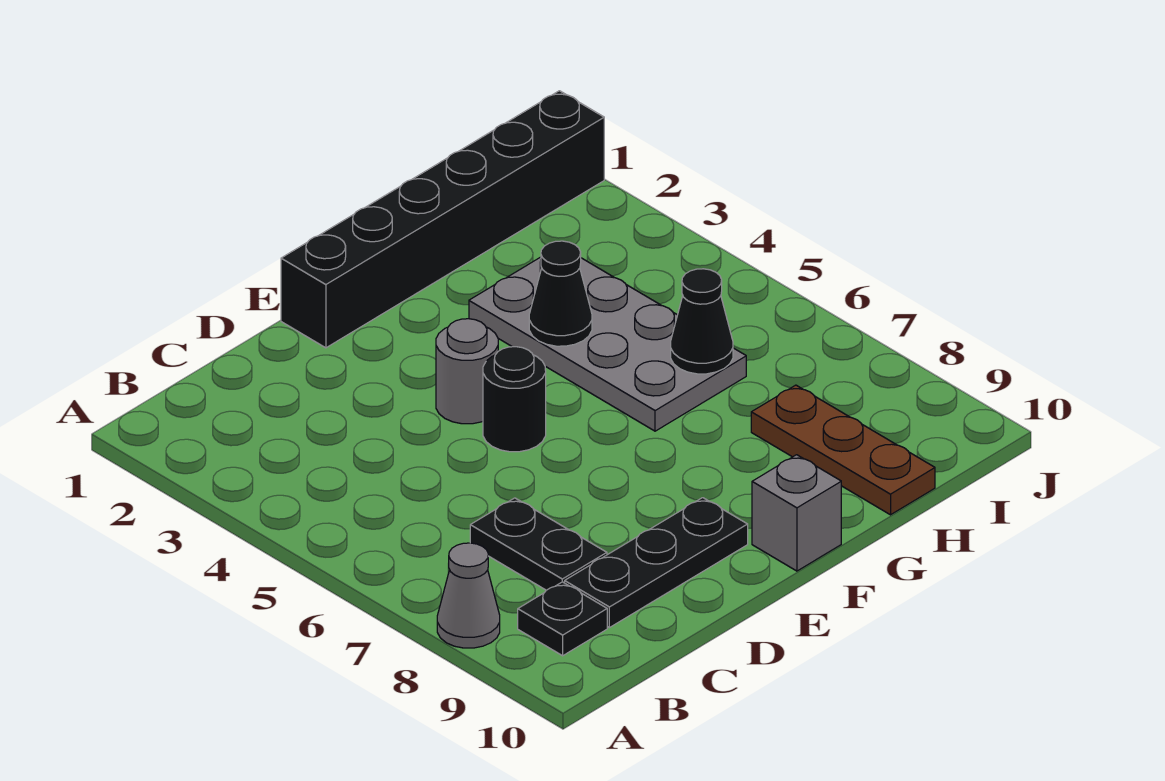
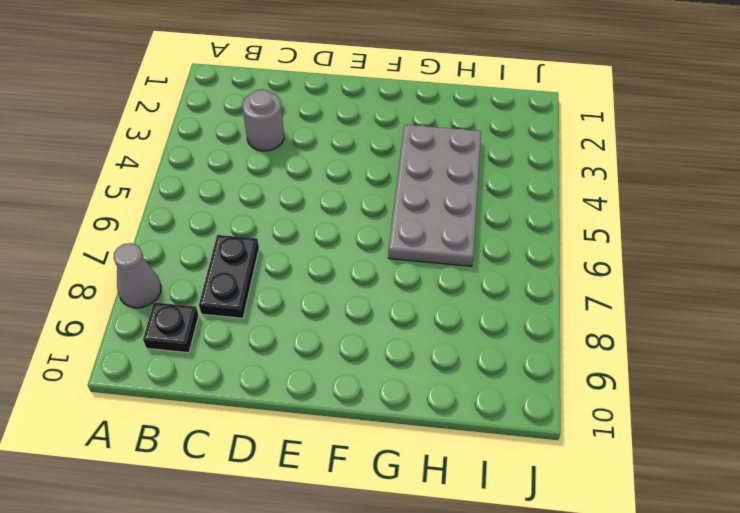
grey 1x1 round brick [242,89,284,151] -> grey 1x1 round brick moved to [436,319,498,424]
none -> black 1x3 plate [565,498,748,628]
none -> black 1x6 brick [281,91,604,348]
none -> black 1x1 round brick [483,347,546,452]

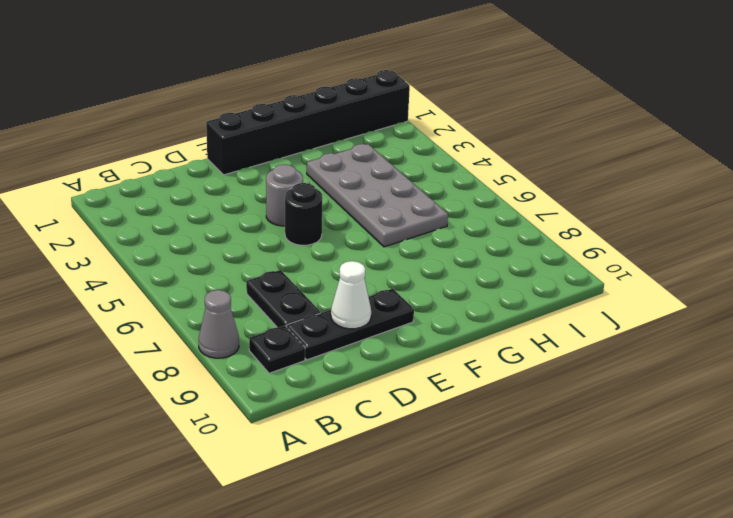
white 1x1 cone [331,261,371,329] -> none
none -> grey 1x1 brick [752,455,841,571]
none -> brown 1x3 plate [751,385,935,515]
none -> black 1x1 cone [529,241,592,346]

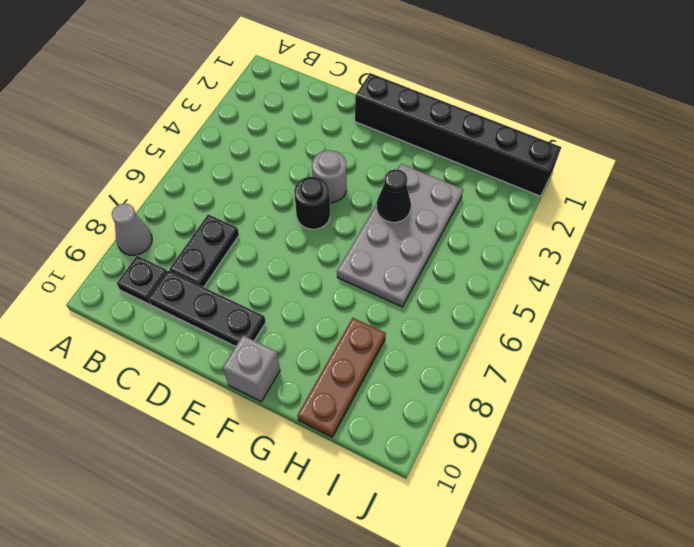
none -> black 1x1 cone [671,269,733,374]

